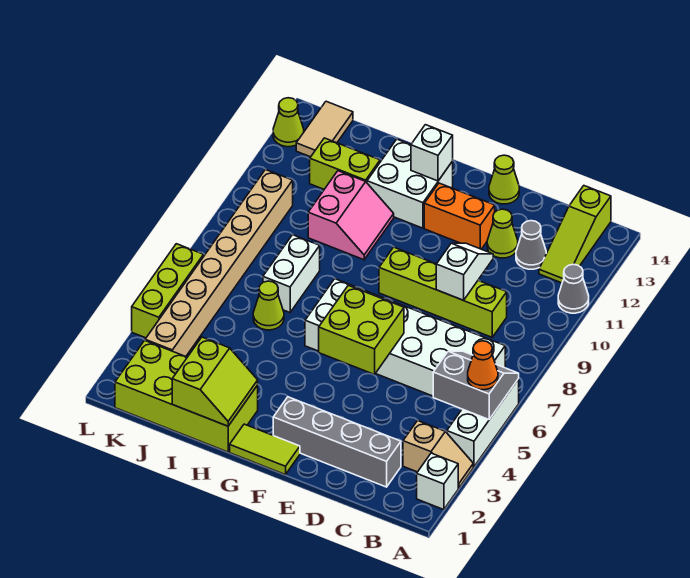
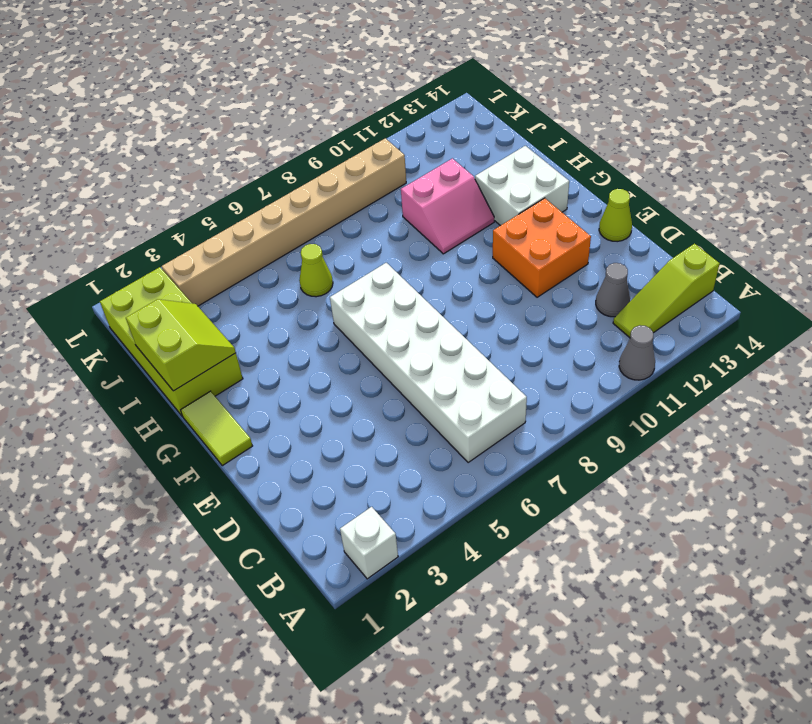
orange 2x2 brick [493,198,591,297] -> orange 1x2 brick [424,183,495,249]
lime 2x2 slope [126,299,236,391] -> lime 2x2 slope turned to [172,337,258,426]
none -> tan 1x2 slope [403,420,473,488]
none -> white 1x3 brick [447,379,519,467]
none -> grey 1x4 brick [273,397,401,487]

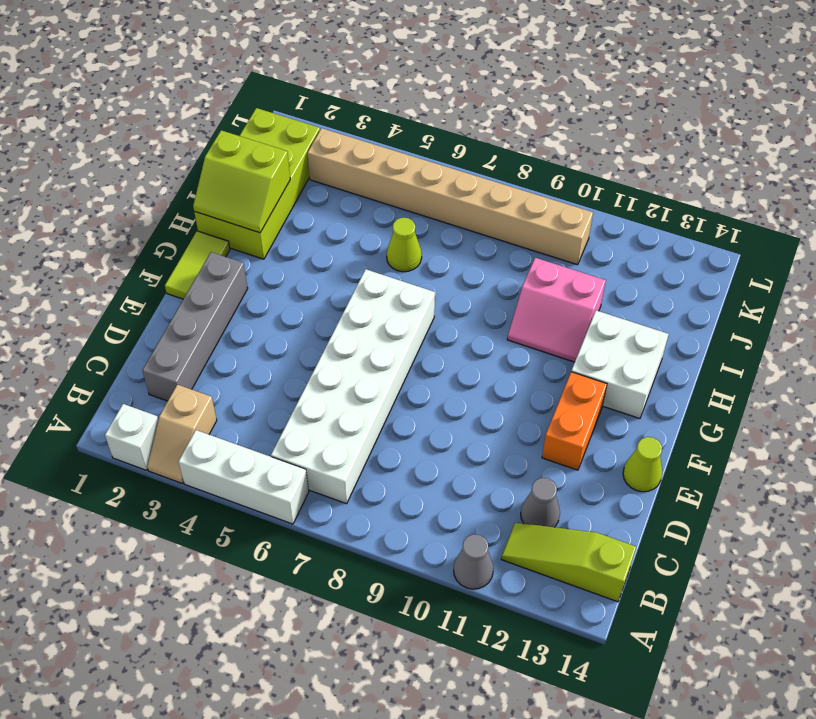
none -> lime 1x4 brick [379,247,507,337]
none -> lime 1x1 cone [487,209,518,258]
none -> white 1x2 brick [263,235,320,312]

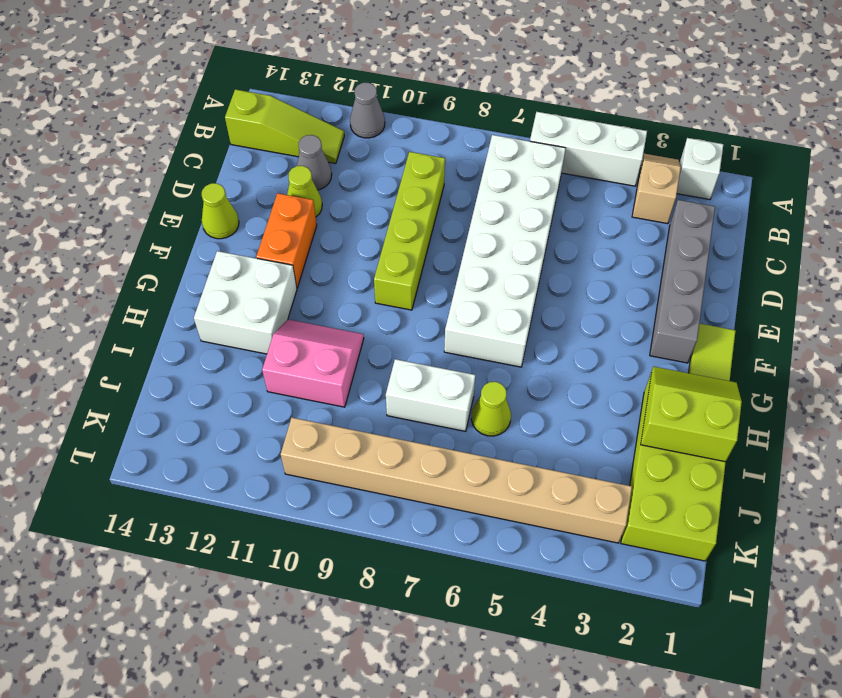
none -> lime 1x2 brick [310,138,380,189]
none -> tan 1x2 tile [296,101,353,157]
none -> lime 1x3 brick [132,244,204,338]

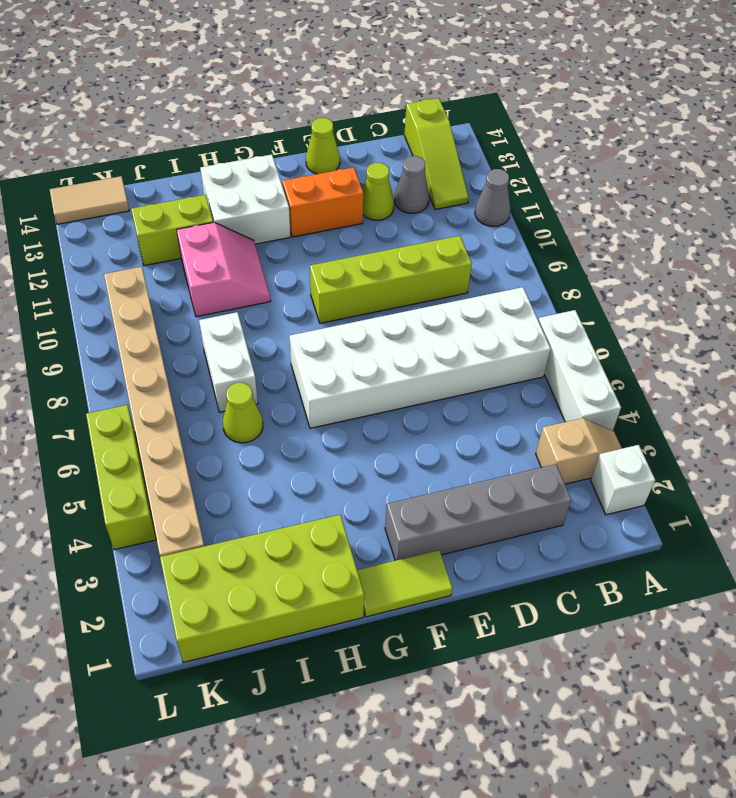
tan 1x2 tile [50,176,129,224] -> tan 1x2 tile turned to [296,101,353,157]
none -> lime 1x1 cone [273,98,304,147]
none -> grey 2x2 slope [433,351,519,419]
none -> white 1x2 slope [436,243,493,300]

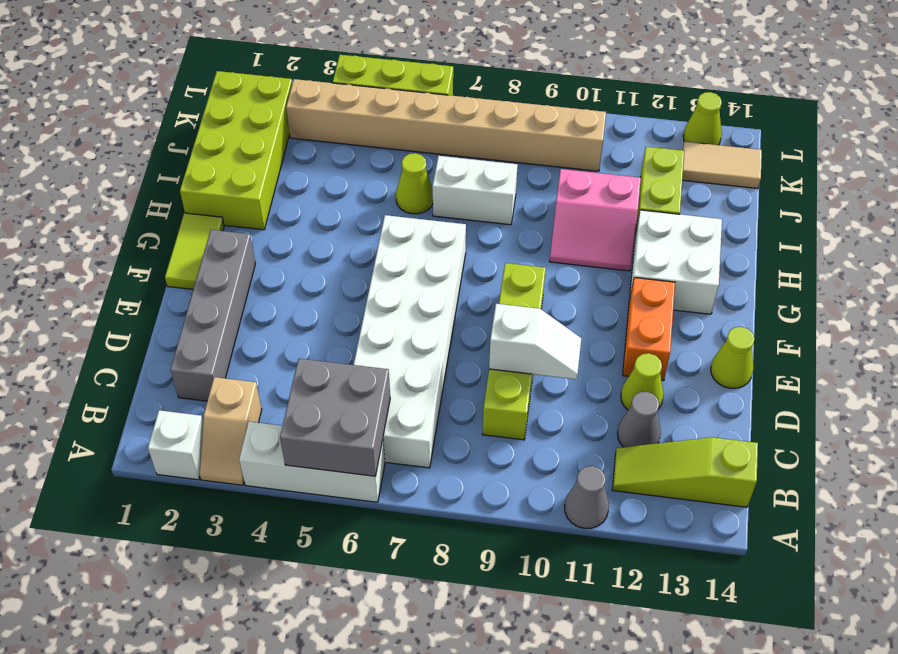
grey 2x2 brick [280,359,390,476] -> grey 2x2 slope [433,351,519,419]
none -> lime 2x2 brick [319,285,404,374]
none -> white 1x1 brick [411,125,453,181]
none -> lime 2x2 slope [172,337,258,426]

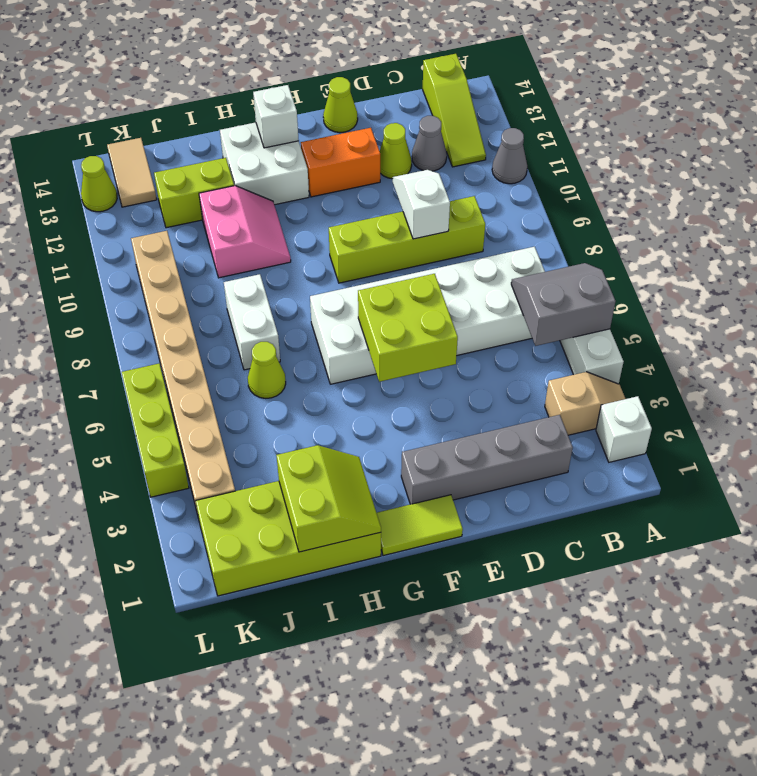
none -> orange 1x1 cone [468,341,498,390]

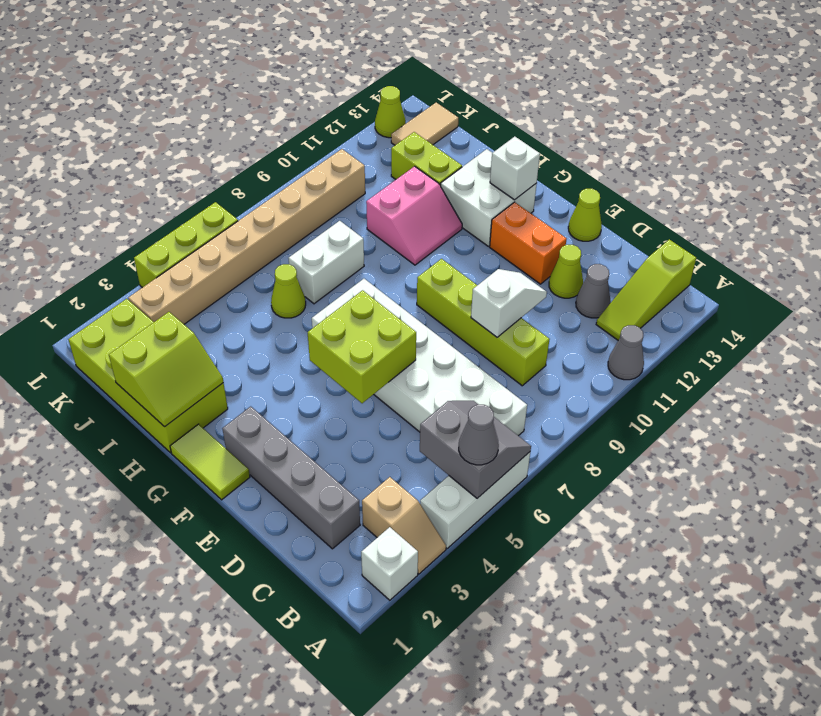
grey 1x1 cone [459,405,499,465] -> orange 1x1 cone [468,341,498,390]

